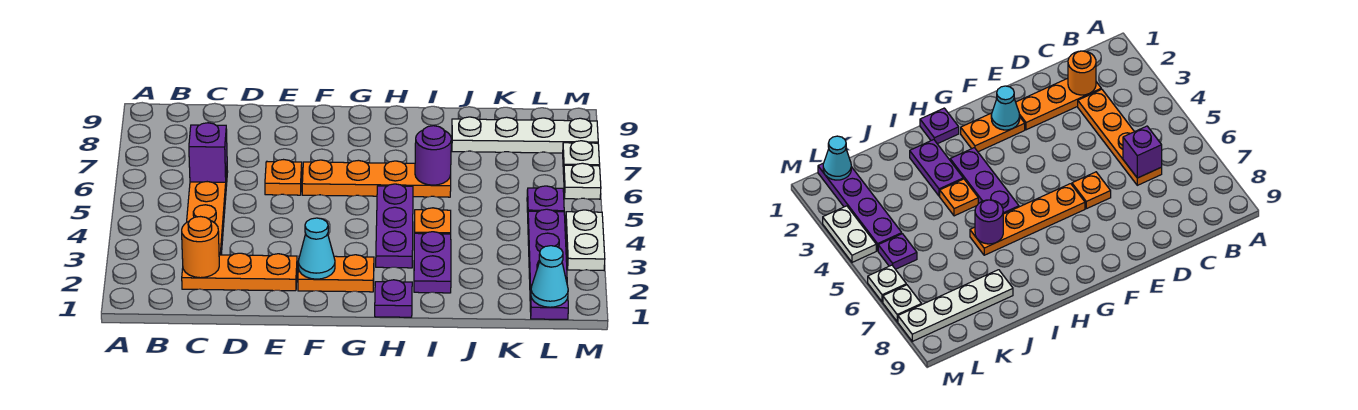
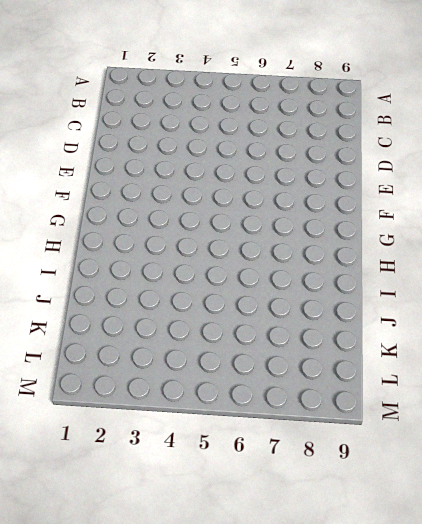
none -> orange 1x3 plate [182,253,297,291]
none -> orange 1x4 plate [187,171,228,255]
none -> orange 1x1 plate [265,160,302,195]

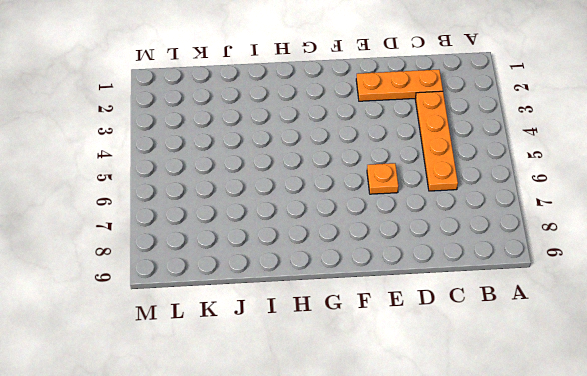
none -> orange 1x2 plate [298,255,374,292]
none -> orange 1x4 plate [302,160,451,197]
none -> purple 1x1 plate [375,280,412,317]

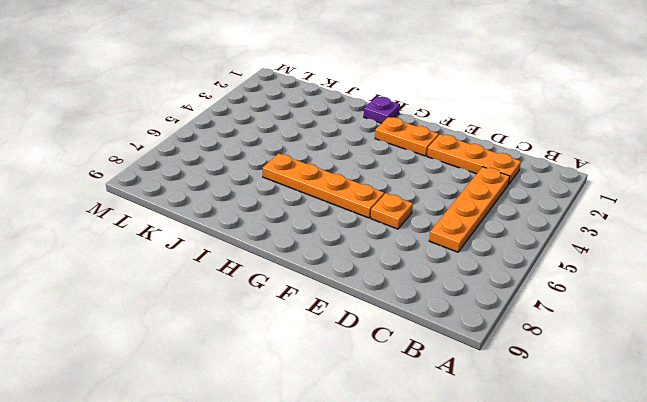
none -> purple 1x3 plate [376,184,413,268]
none -> purple 1x2 plate [414,232,451,293]
none -> orange 1x1 plate [414,208,451,234]

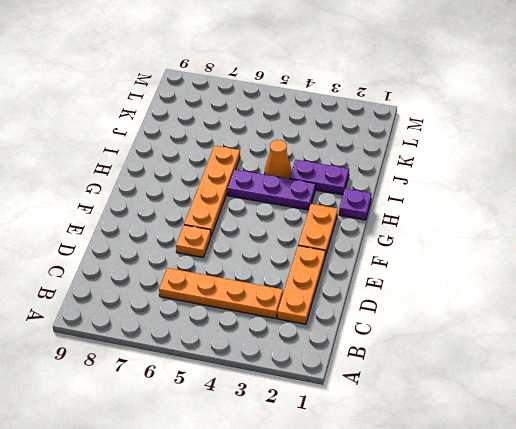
orange 1x1 cone [265,140,291,179] -> orange 1x1 plate [414,208,451,234]
none -> white 1x4 plate [452,117,598,153]
none -> purple 1x4 plate [528,209,568,319]
none -> purple 1x1 plate [527,186,564,212]

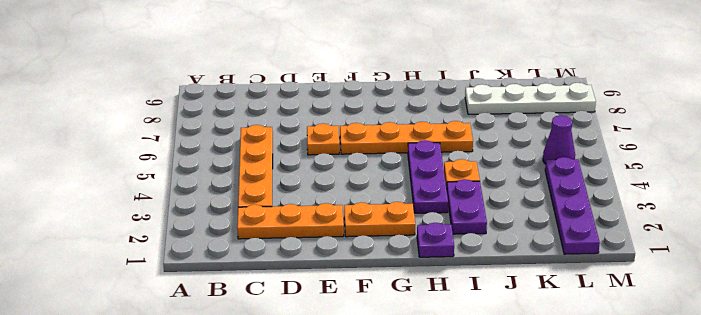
purple 1x1 cone [543,115,575,164] -> purple 1x1 plate [527,186,564,212]
none -> white 1x2 plate [566,210,605,270]
none -> white 1x1 plate [564,163,601,199]
none -> white 1x1 plate [563,141,600,174]

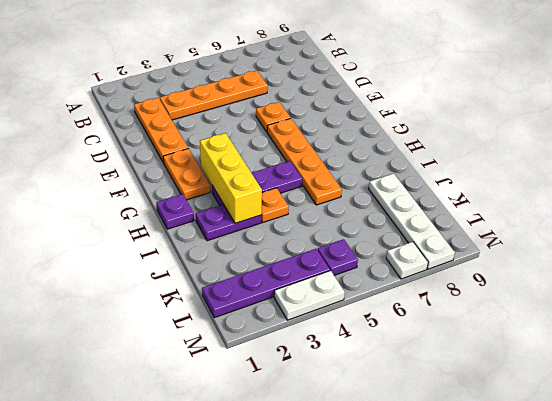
yellow 1x3 brick [200,133,262,223] -> none
none -> white 1x1 plate [564,163,601,199]
none -> orange 1x1 round brick [182,217,219,278]
none -> purple 1x1 brick [189,123,227,182]

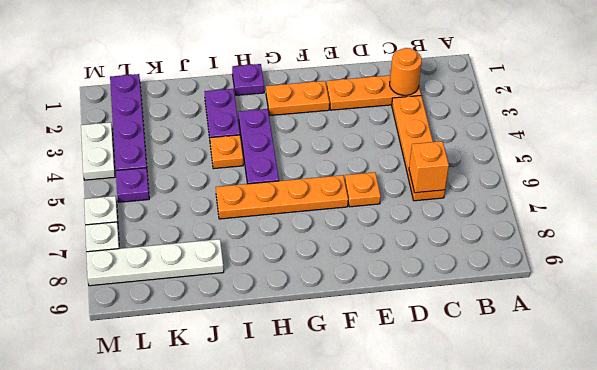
orange 1x1 brick [409,141,449,193] -> purple 1x1 brick [189,123,227,182]
none -> cyan 1x1 cone [298,218,335,279]
none -> purple 1x1 round brick [415,126,451,185]
none -> cyan 1x1 cone [531,246,568,307]

